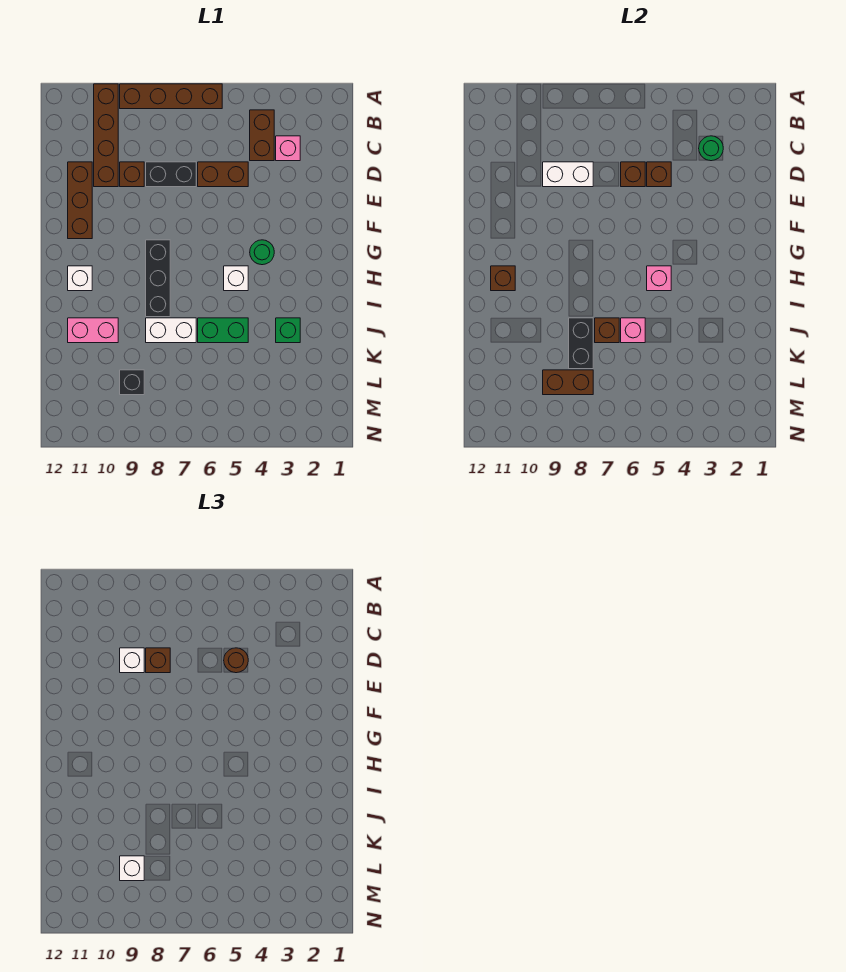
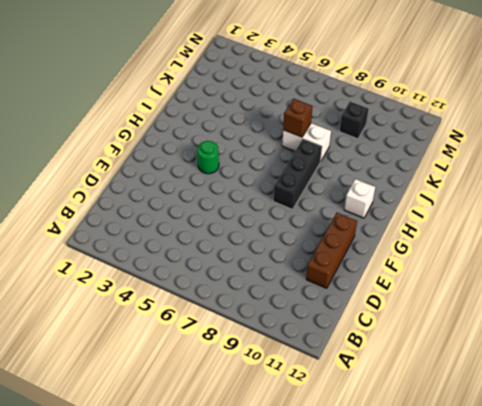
none -> brown 1x4 brick [120,84,222,109]
none -> brown 1x4 brick [94,84,118,187]
none -> brown 1x2 brick [250,110,274,161]
none -> pink 1x1 brick [276,136,300,161]

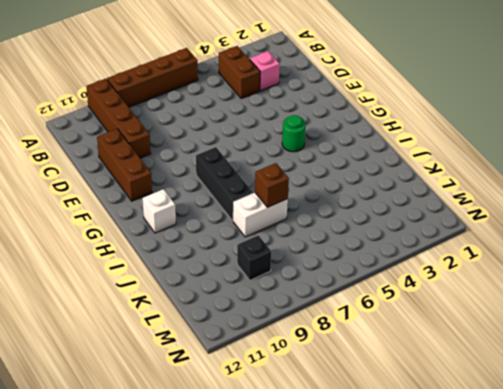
none -> brown 1x2 brick [198,162,248,187]
none -> black 1x2 brick [146,162,196,187]
none -> brown 1x1 brick [120,162,144,187]
none -> white 1x1 brick [224,266,248,291]

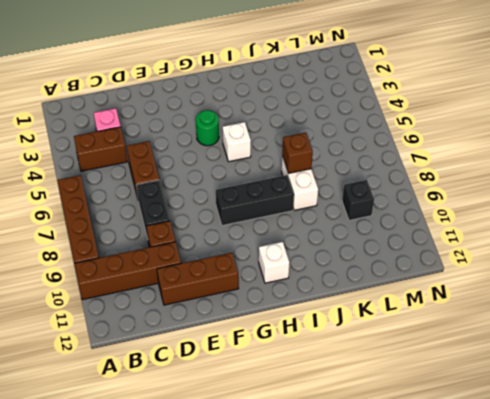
none -> green 1x1 brick [276,318,300,343]
none -> green 1x2 brick [198,318,248,343]
none -> pink 1x2 brick [68,318,118,343]
none -> green 1x1 round brick [699,136,723,161]

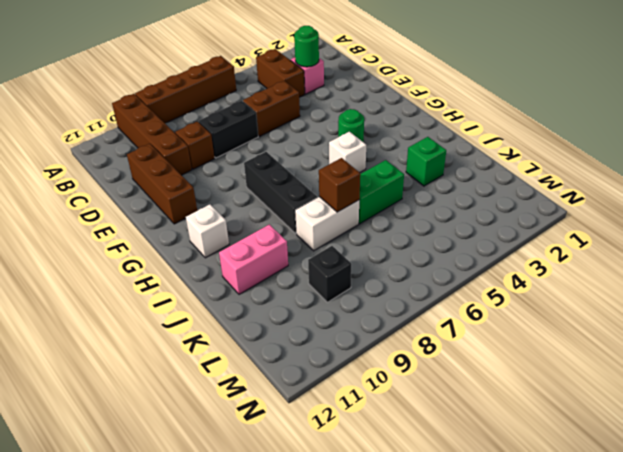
none -> brown 1x1 brick [647,162,671,187]
none -> brown 1x1 brick [621,162,645,187]
none -> white 1x2 brick [543,162,593,187]
none -> pink 1x1 brick [647,266,671,291]

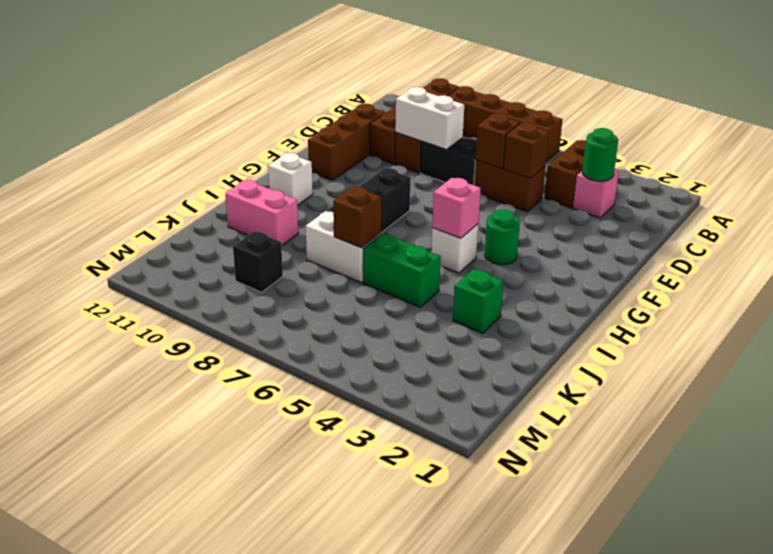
none -> brown 1x1 brick [491,266,515,291]
none -> pink 1x1 brick [621,318,645,343]
none -> black 1x2 brick [569,318,593,369]
none -> brown 1x2 brick [543,370,593,395]

